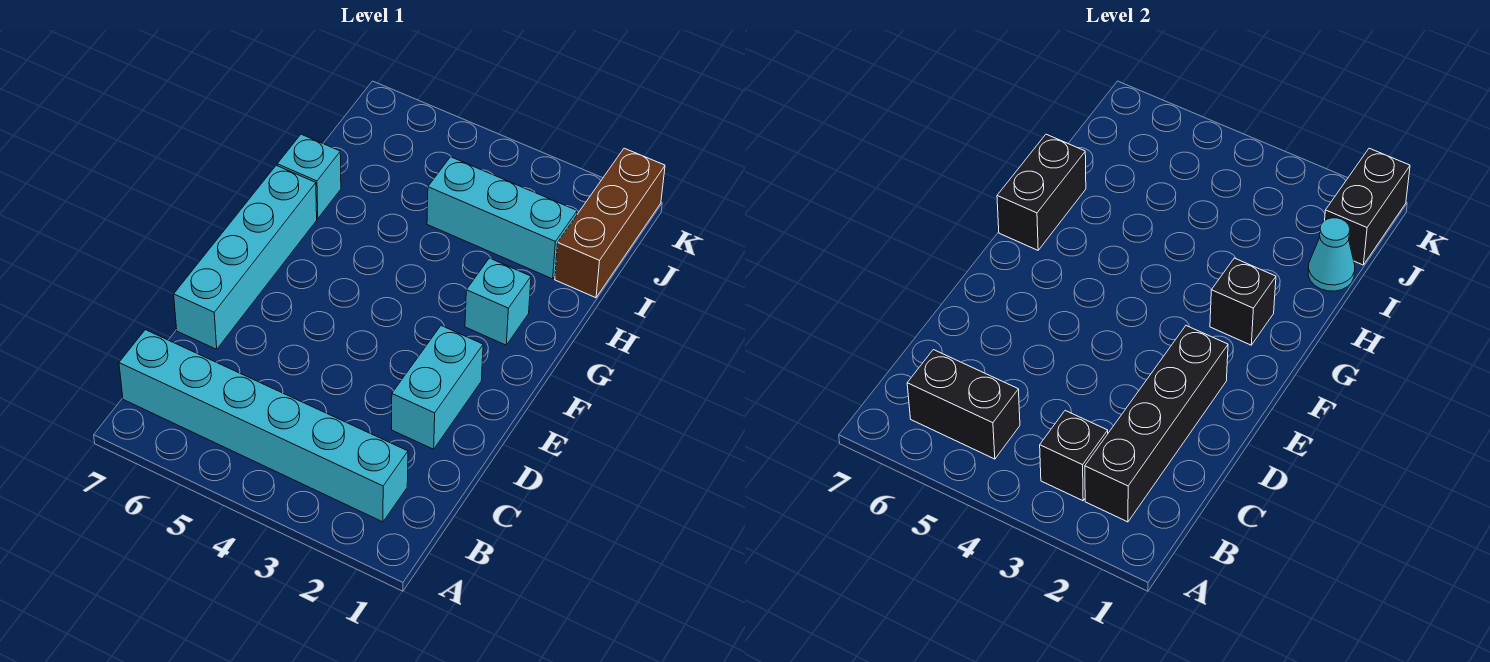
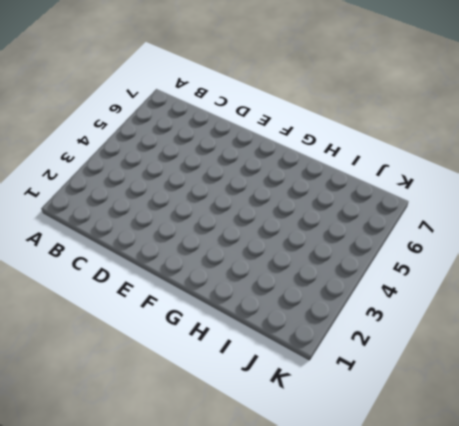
none -> cyan 1x6 brick [119,330,408,522]
none -> cyan 1x2 brick [392,326,483,449]
none -> cyan 1x4 brick [174,165,317,349]

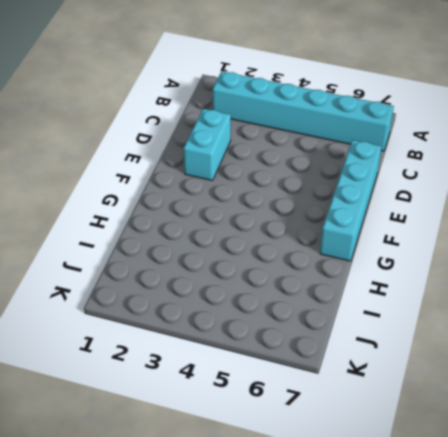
none -> cyan 1x1 brick [465,258,531,345]
none -> cyan 1x1 brick [277,134,341,219]
none -> brown 1x3 brick [555,148,665,298]

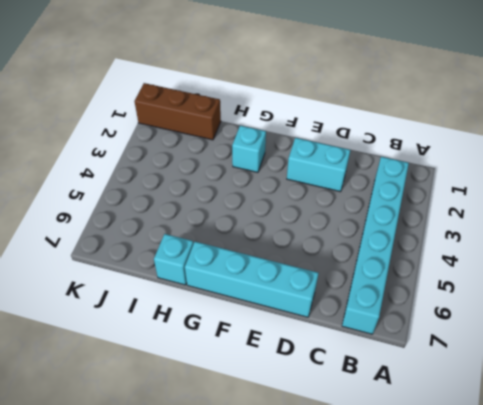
none -> cyan 1x3 brick [427,157,577,279]
none -> black 1x4 brick [1085,326,1228,522]
none -> black 1x1 brick [1040,411,1108,501]

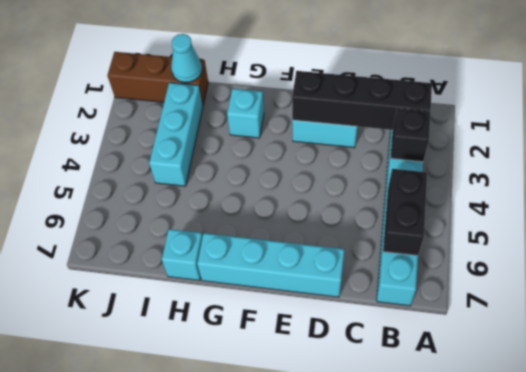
none -> black 1x1 brick [1210,258,1276,345]
none -> black 1x2 brick [997,134,1086,250]
none -> black 1x2 brick [1325,148,1410,265]

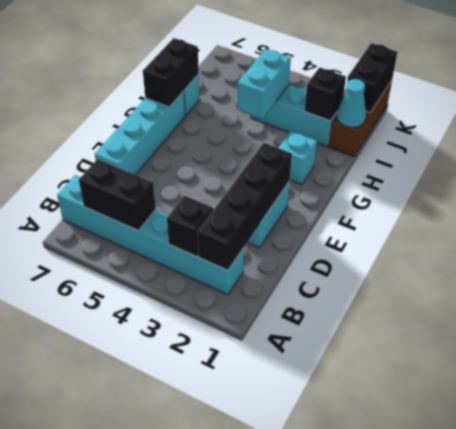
cyan 1x2 brick [237,49,291,119] -> none
black 1x1 brick [305,67,346,121] -> black 1x1 brick moved to [1210,258,1276,345]

